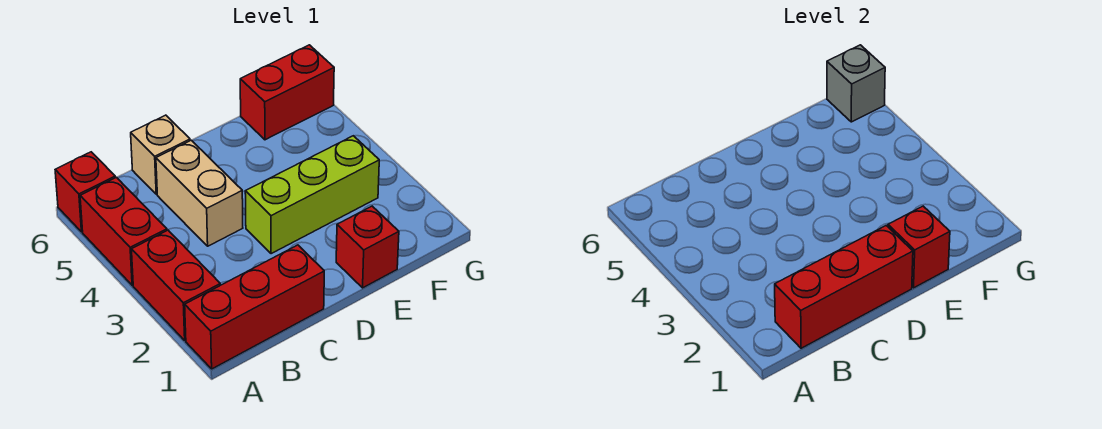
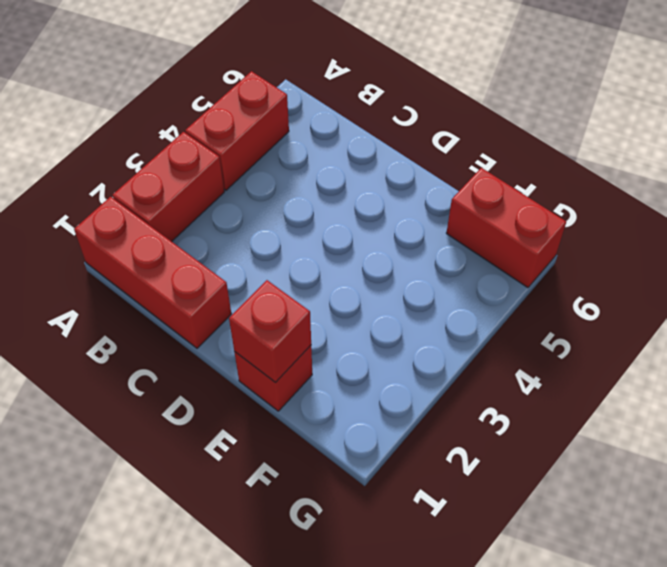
none -> red 1x1 brick [55,152,115,232]
none -> tan 1x2 brick [156,140,243,246]
none -> tan 1x1 brick [131,115,190,194]

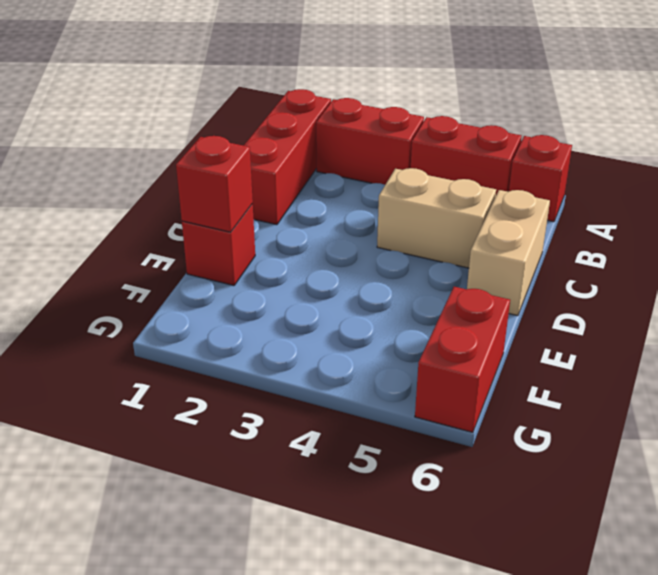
tan 1x2 brick [467,190,550,316] -> tan 1x1 brick [131,115,190,194]
none -> lime 1x3 brick [245,136,379,254]
none -> red 1x3 brick [775,226,913,348]
none -> grey 1x1 brick [827,45,885,122]

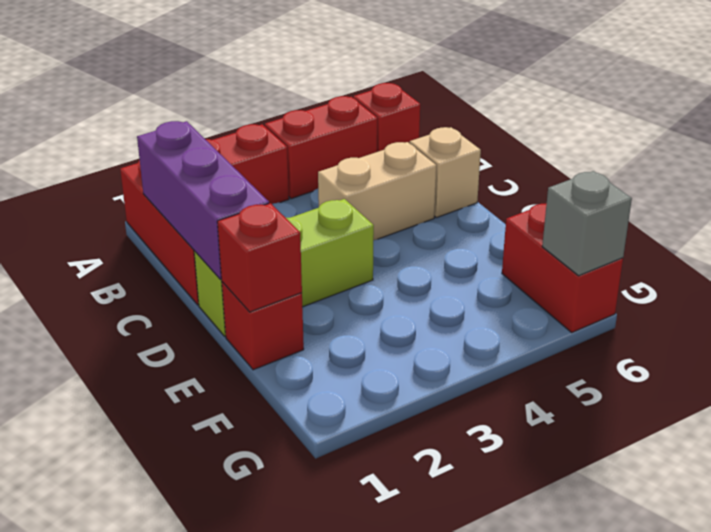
purple 1x3 brick [137,121,269,279] -> red 1x3 brick [775,226,913,348]
lime 1x3 brick [194,199,374,336] -> lime 1x3 brick turned to [245,136,379,254]

